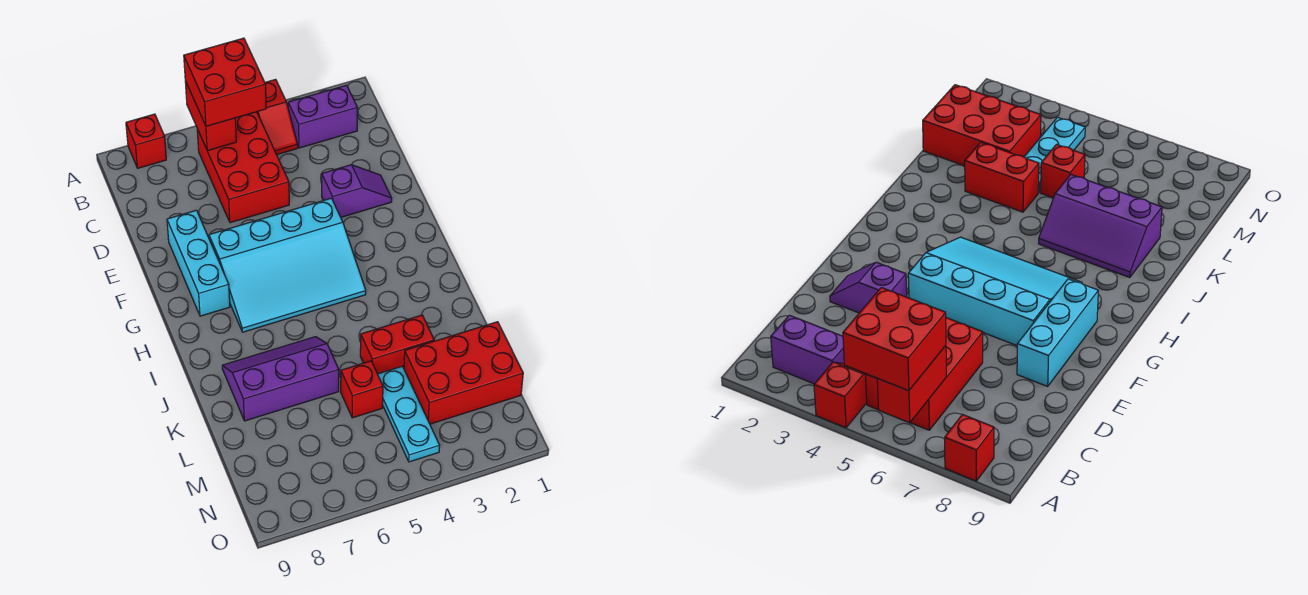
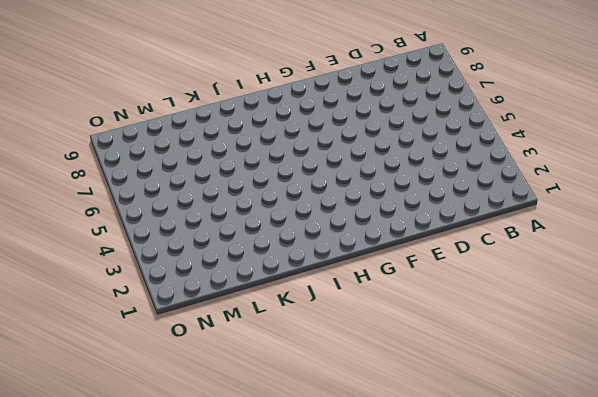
none -> red 1x2 slope [257,79,298,155]
none -> red 1x1 brick [126,114,166,168]
none -> purple 1x2 brick [288,85,358,148]

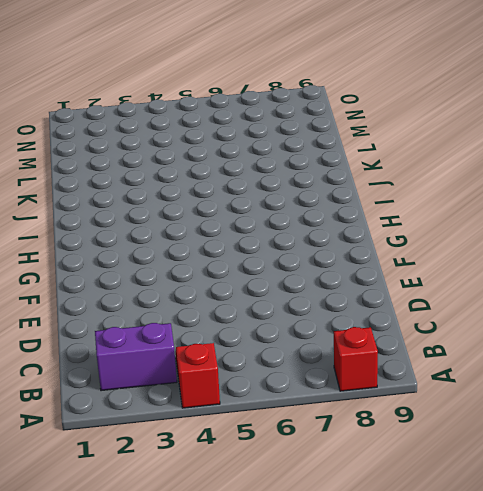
none -> red 2x3 brick [197,112,289,223]
none -> purple 1x2 slope [322,165,392,217]
none -> cyan 1x3 brick [167,210,230,316]

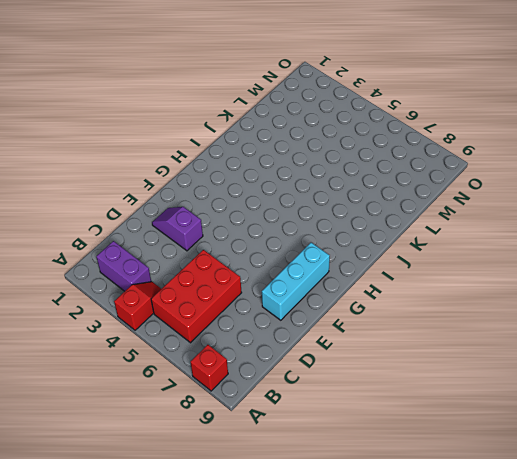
none -> cyan 3x4 slope [209,198,366,332]
none -> purple 2x3 slope [222,337,339,421]
none -> red 1x2 brick [360,315,434,374]

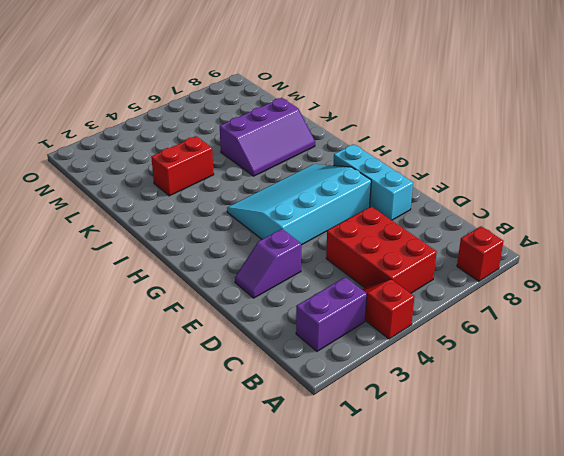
none -> red 2x3 brick [404,322,523,424]
none -> cyan 1x3 plate [378,366,440,462]
none -> red 1x1 brick [341,361,383,418]

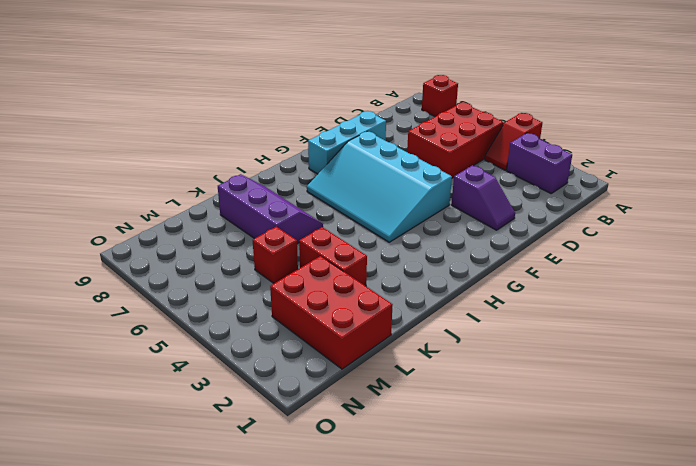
none -> cyan 1x3 plate [378,366,440,462]
none -> red 1x2 brick [185,81,236,151]
none -> red 2x2 brick [184,38,266,126]

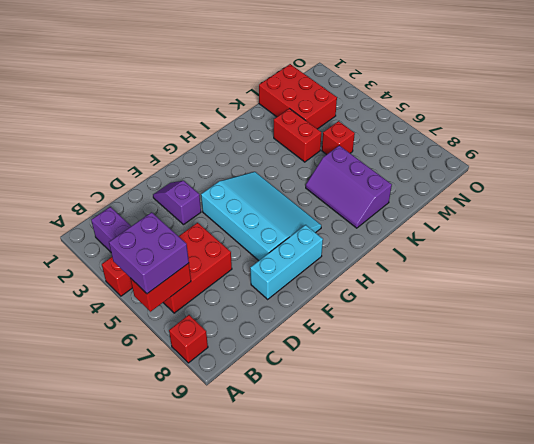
purple 2x2 brick [109,212,189,294] -> red 2x2 brick [184,38,266,126]
none -> cyan 1x3 plate [378,366,440,462]

